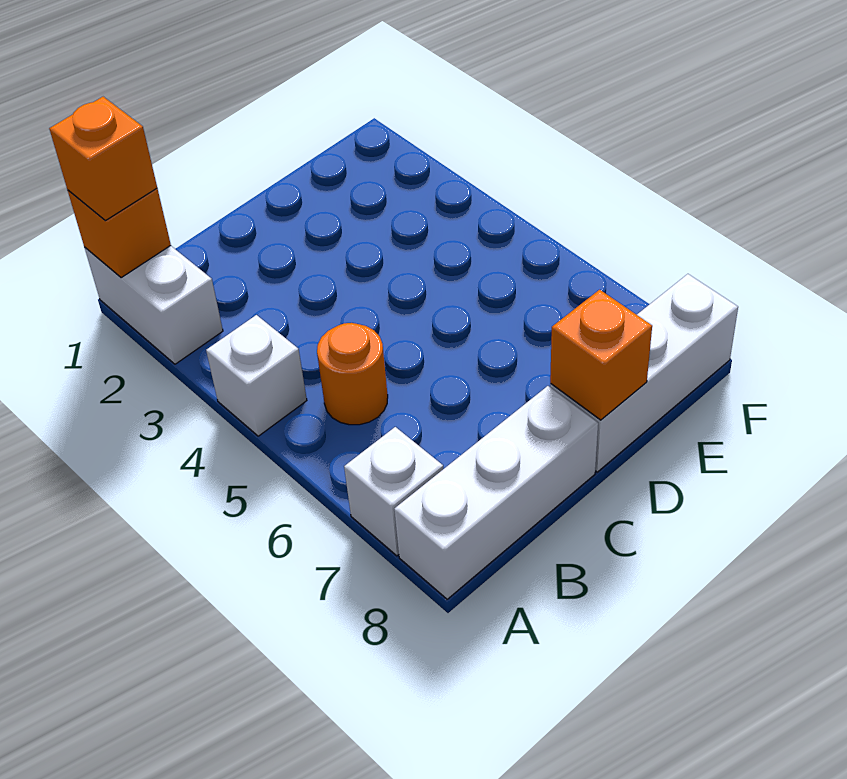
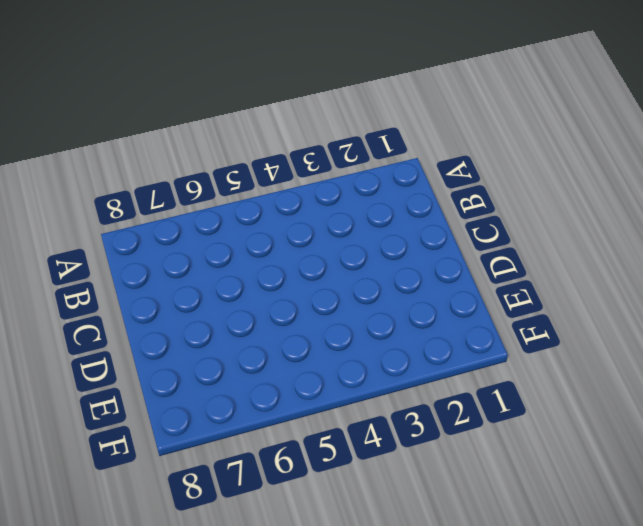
none -> white 1x2 brick [85,246,223,364]
none -> white 1x1 brick [206,315,307,436]

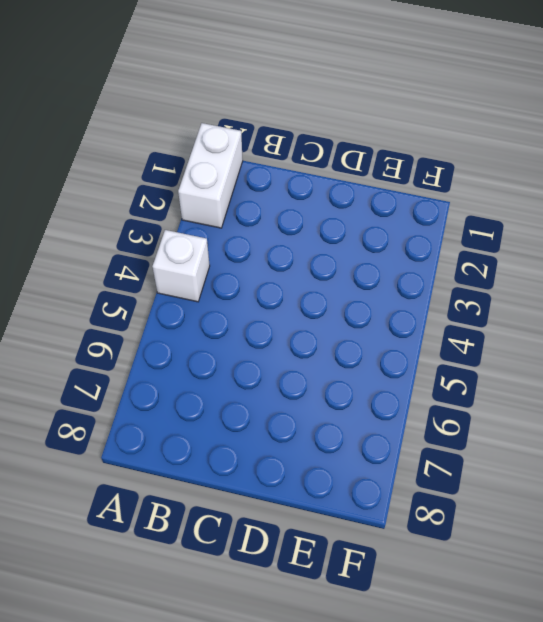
none -> white 1x1 brick [344,427,443,556]
none -> white 1x3 brick [394,386,598,599]

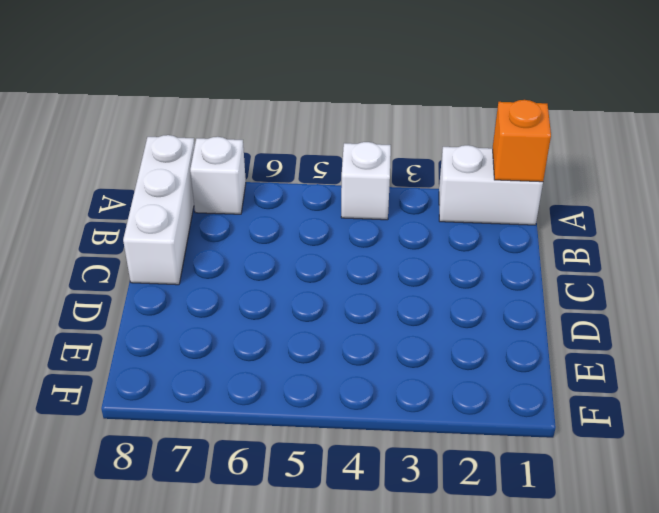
none -> orange 1x1 round brick [317,323,388,425]
none -> white 1x3 brick [550,274,738,472]

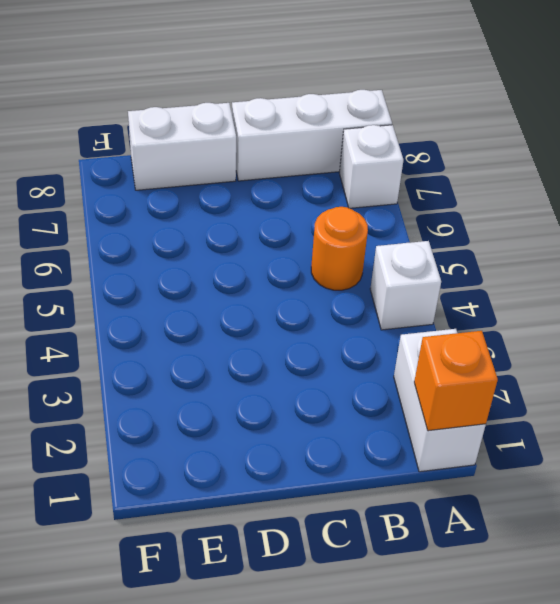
white 1x2 brick [128,103,236,190] -> white 1x3 brick [550,274,738,472]
none -> orange 1x1 brick [550,290,652,420]
none -> orange 1x1 brick [49,97,157,221]

